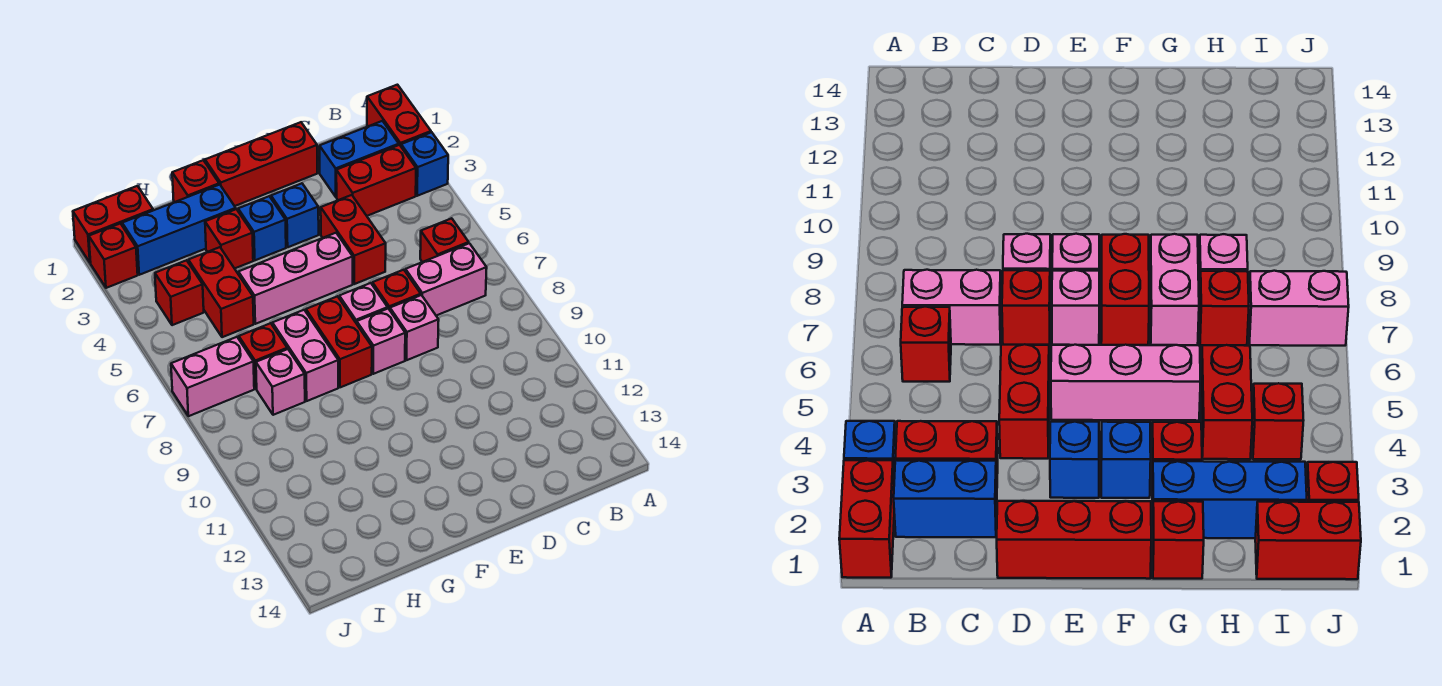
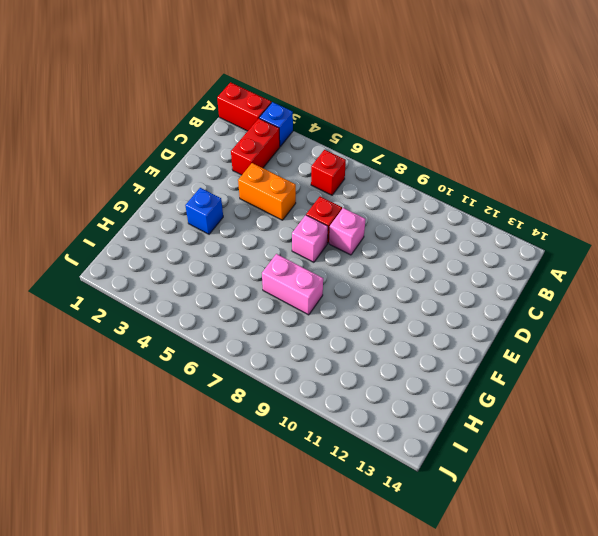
orange 1x2 brick [238,163,296,220] -> red 1x2 brick [321,195,386,284]
none -> blue 1x2 brick [320,121,399,197]
none -> pink 1x2 brick [405,243,487,316]
none -> red 1x3 brick [205,122,317,206]

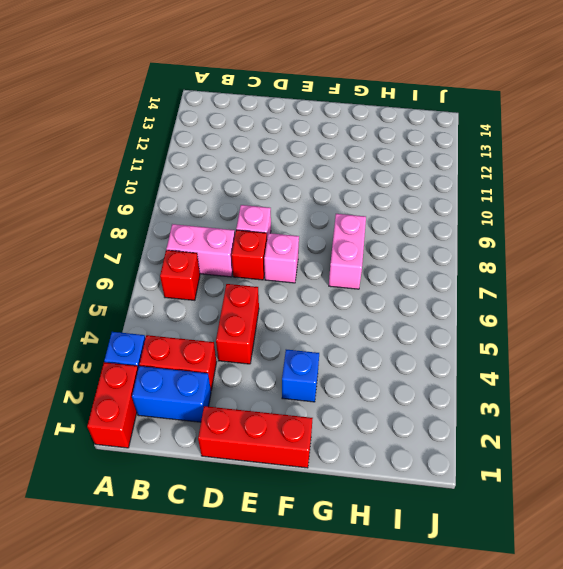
none -> blue 1x1 brick [271,183,319,247]
none -> pink 1x3 brick [238,233,353,324]
none -> pink 1x1 brick [357,309,405,374]

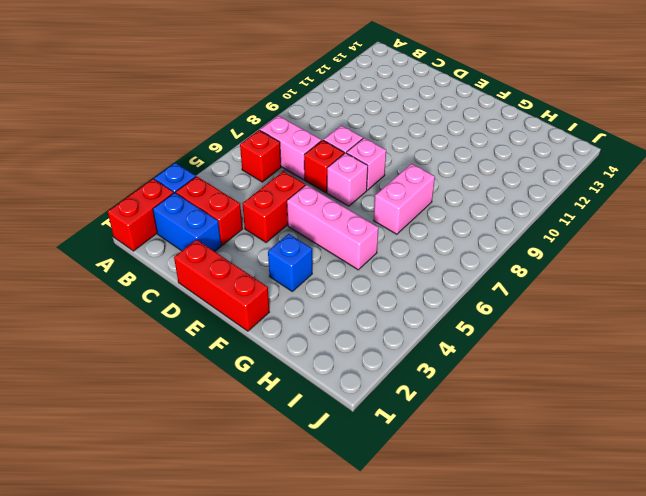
none -> blue 1x1 brick [271,183,319,247]
none -> red 1x2 brick [306,296,372,387]
none -> red 1x1 brick [172,160,219,202]

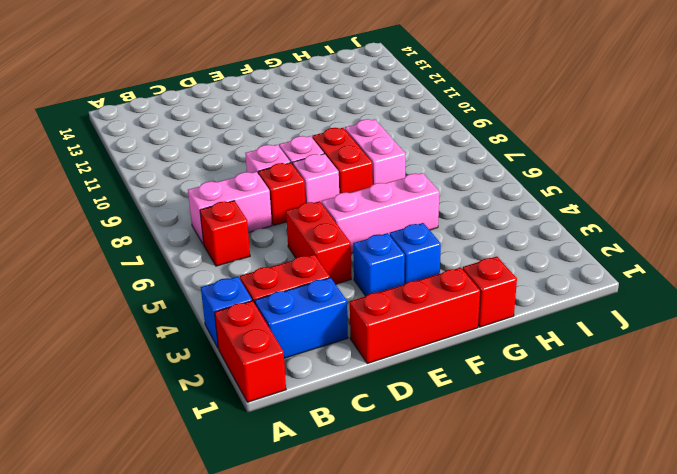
none -> blue 1x3 brick [122,184,236,275]
none -> red 1x1 brick [205,209,253,269]
none -> red 1x2 brick [188,247,254,337]

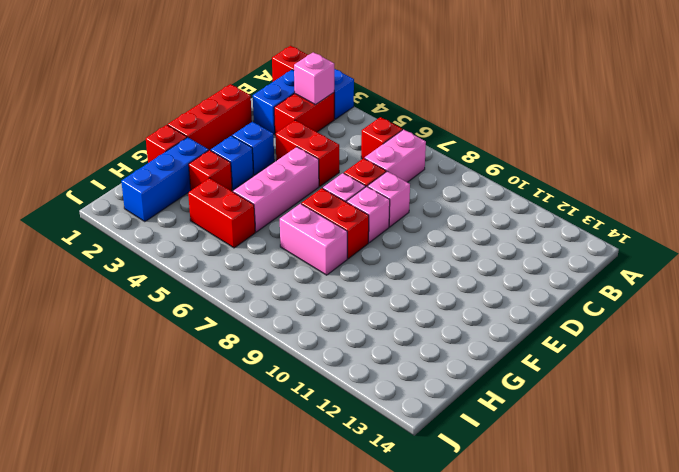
pink 1x1 brick [294,52,334,105] -> pink 1x1 brick moved to [256,349,305,415]
none -> red 1x1 brick [239,323,287,389]
none -> red 1x2 brick [73,186,153,263]
none -> red 1x1 brick [155,260,204,325]

